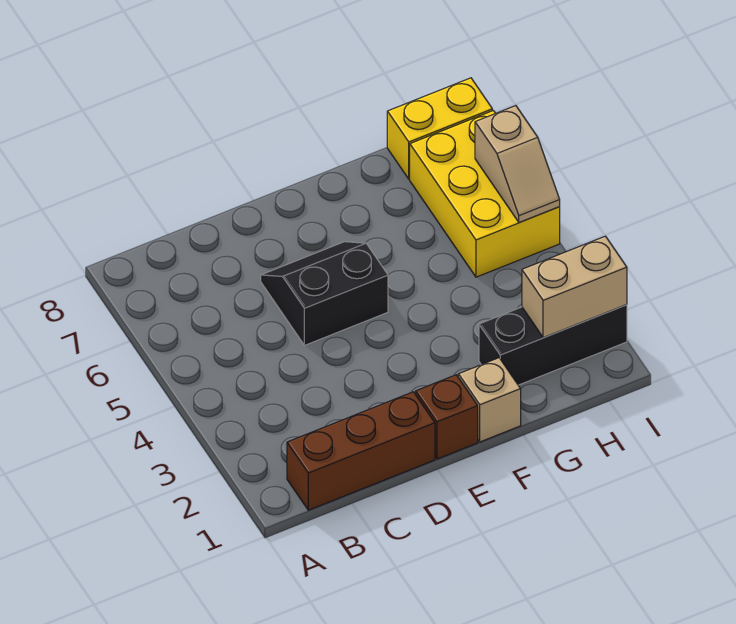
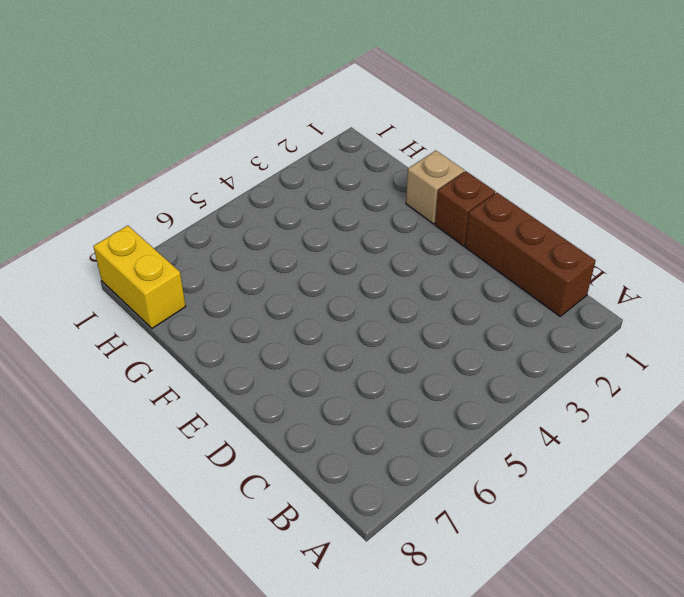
none -> black 2x2 slope [261,242,388,345]
none -> black 1x3 brick [479,305,627,385]

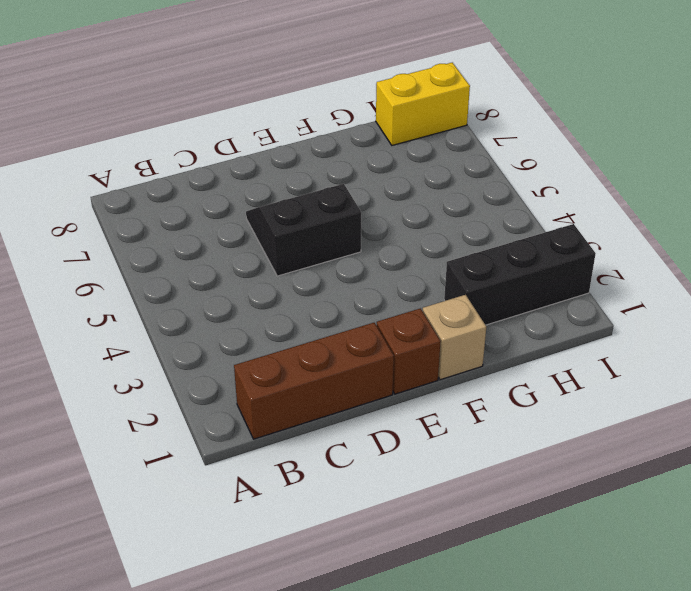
none -> yellow 2x3 brick [410,111,560,277]
none -> tan 1x2 brick [522,236,627,338]

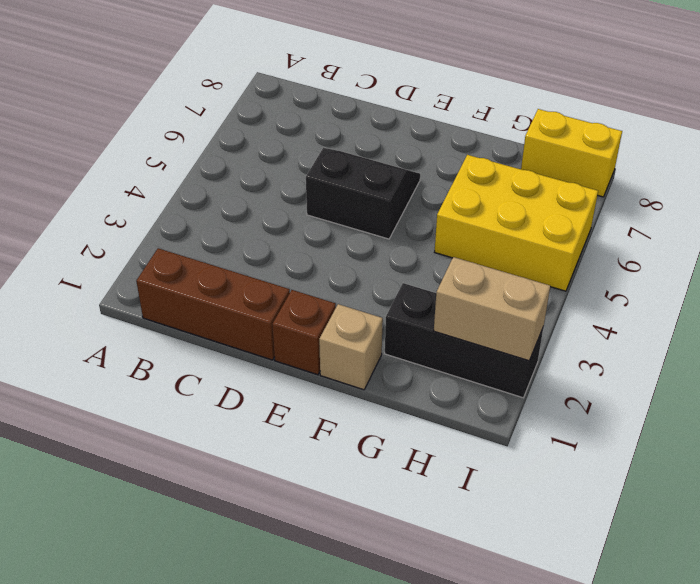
yellow 2x3 brick [435,155,598,291] -> yellow 2x3 brick turned to [410,111,560,277]
none -> tan 1x2 slope [475,106,560,223]

